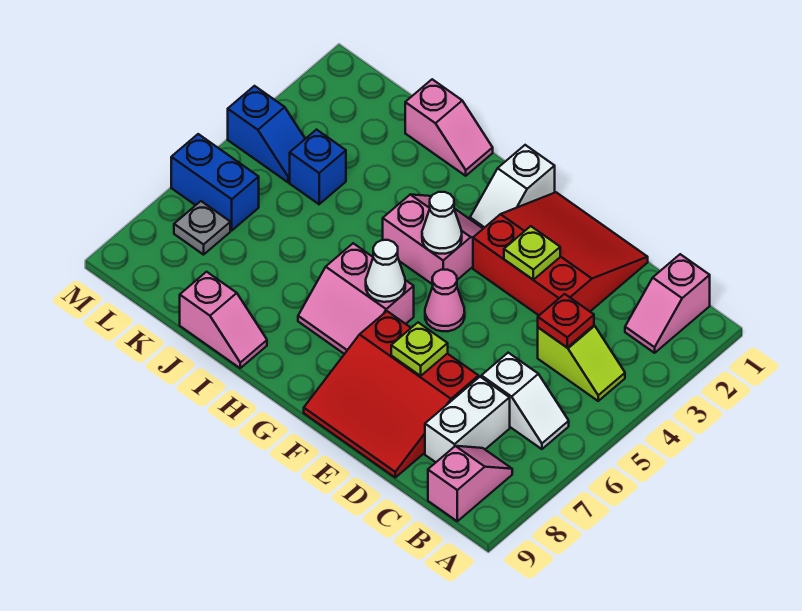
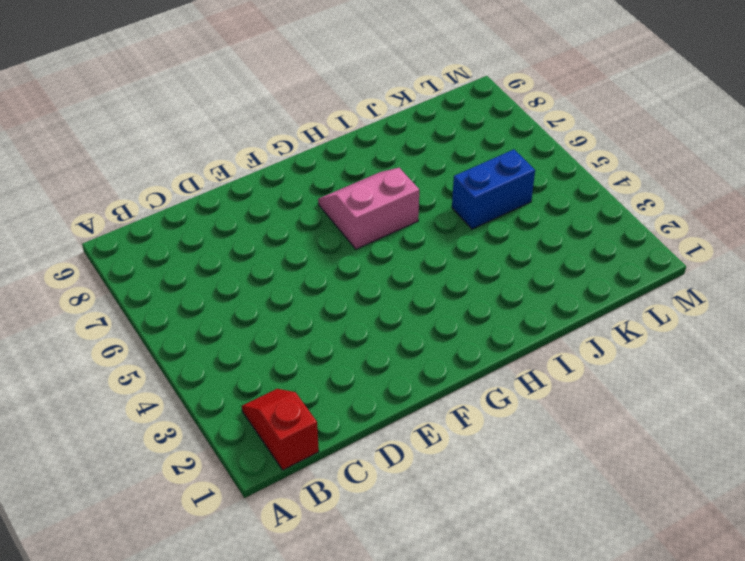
red 1x2 slope [242,389,319,470] -> pink 1x2 slope [625,254,710,353]
blue 1x2 brick [452,149,535,229] -> blue 1x2 brick moved to [171,134,259,230]
none -> lime 1x2 slope [538,325,625,401]
none -> white 1x2 slope [481,353,569,449]
none -> pink 1x2 slope [428,446,512,521]

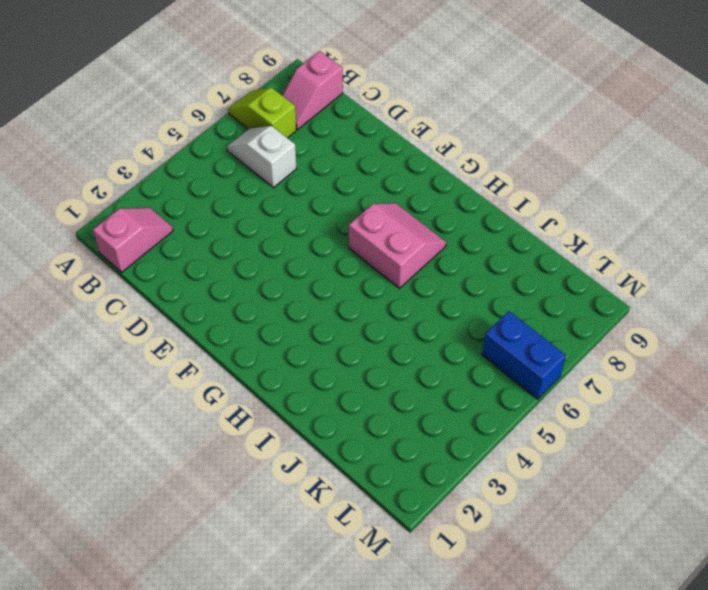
lime 1x2 slope [228,88,296,138] -> lime 1x2 slope moved to [538,325,625,401]
none -> white 1x2 brick [425,377,510,462]
none -> red 3x3 slope [473,192,648,315]
none -> red 3x3 slope [304,311,479,477]

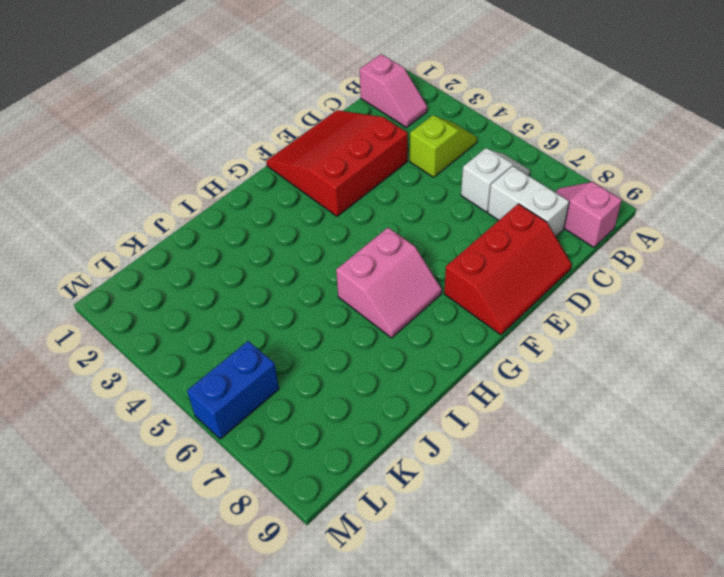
red 2x3 slope [444,204,572,335] -> red 3x3 slope [304,311,479,477]
none -> pink 1x1 cone [425,270,465,331]
none -> white 1x2 slope [470,145,555,229]
none -> pink 2x2 slope [383,194,483,284]

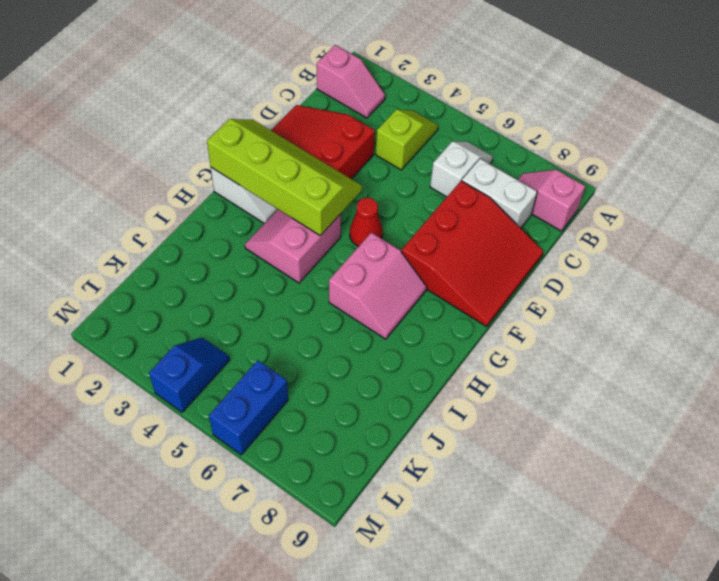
lime 2x4 slope [207,119,362,236] -> white 1x1 cone [422,192,462,254]
red 1x1 cone [350,198,383,246] -> pink 1x1 cone [425,270,465,331]
none -> pink 1x2 slope [405,79,493,176]
none -> pink 1x2 slope [180,272,267,368]
none -> blue 1x1 brick [290,130,346,204]

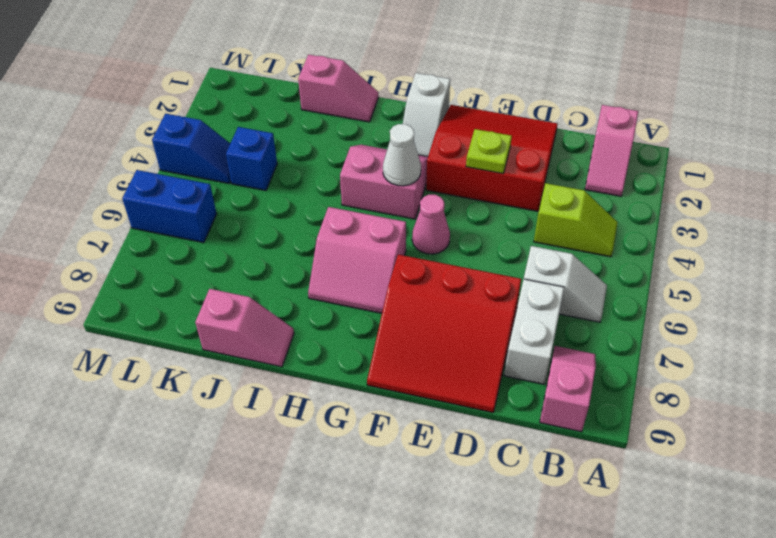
none -> grey 1x1 plate [174,201,230,255]
none -> red 1x1 plate [538,294,594,347]
none -> lime 1x1 plate [391,323,448,376]

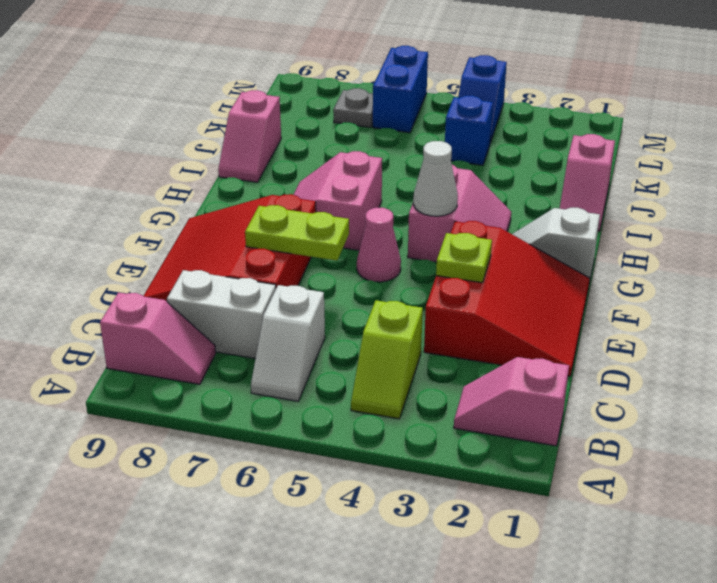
lime 1x2 plate [245,205,349,261] -> lime 1x1 plate [391,323,448,376]
none -> red 1x1 plate [538,294,594,347]
none -> white 1x1 cone [366,240,405,302]

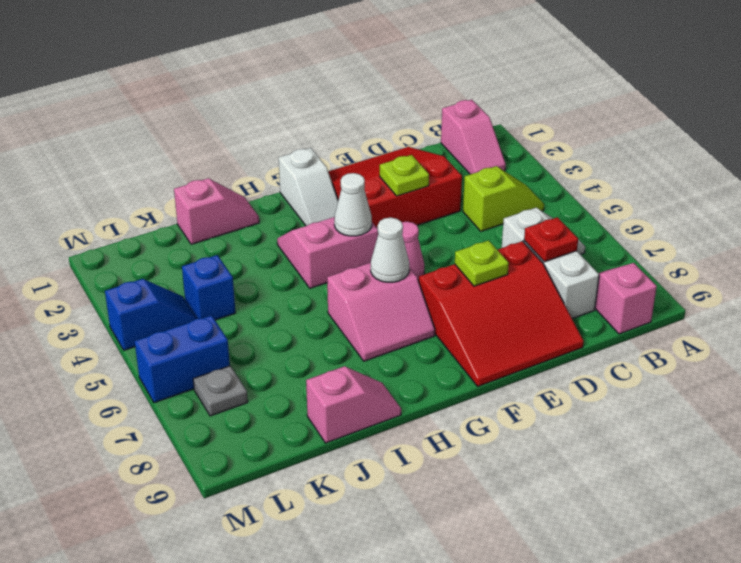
red 1x1 plate [524,217,578,262] -> red 1x1 plate moved to [538,294,594,347]

